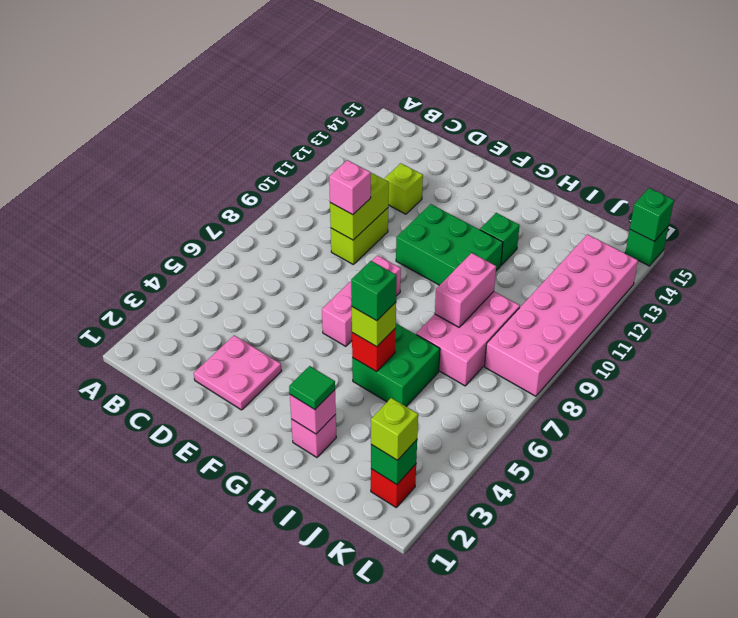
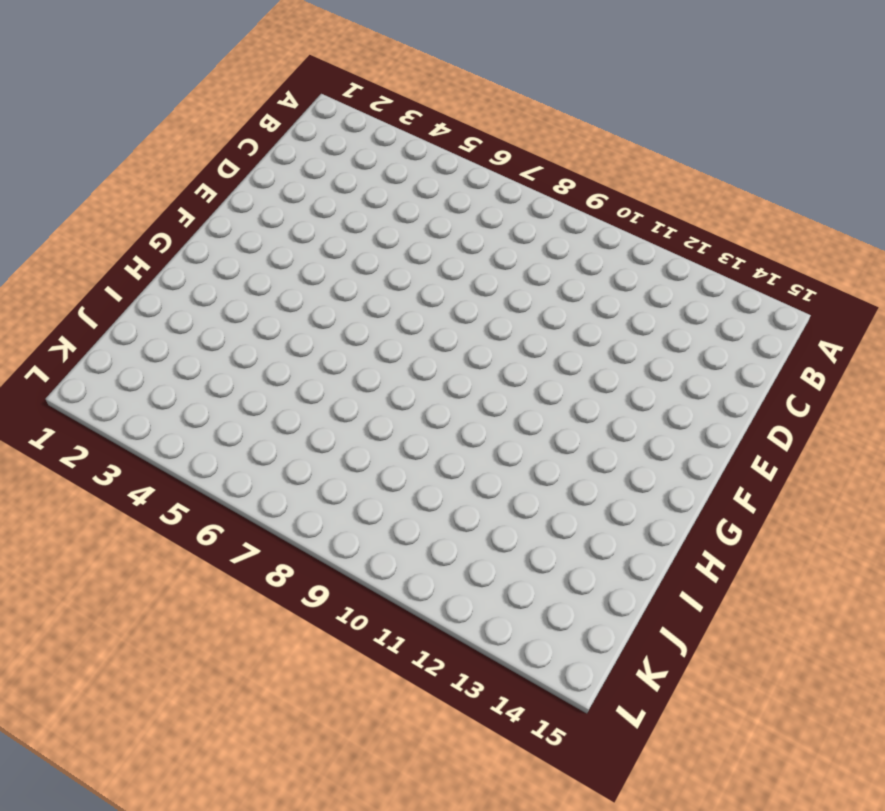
none -> pink 2x2 plate [194,335,281,410]
none -> lime 1x2 brick [331,208,388,264]
none -> lime 1x1 brick [384,163,423,214]

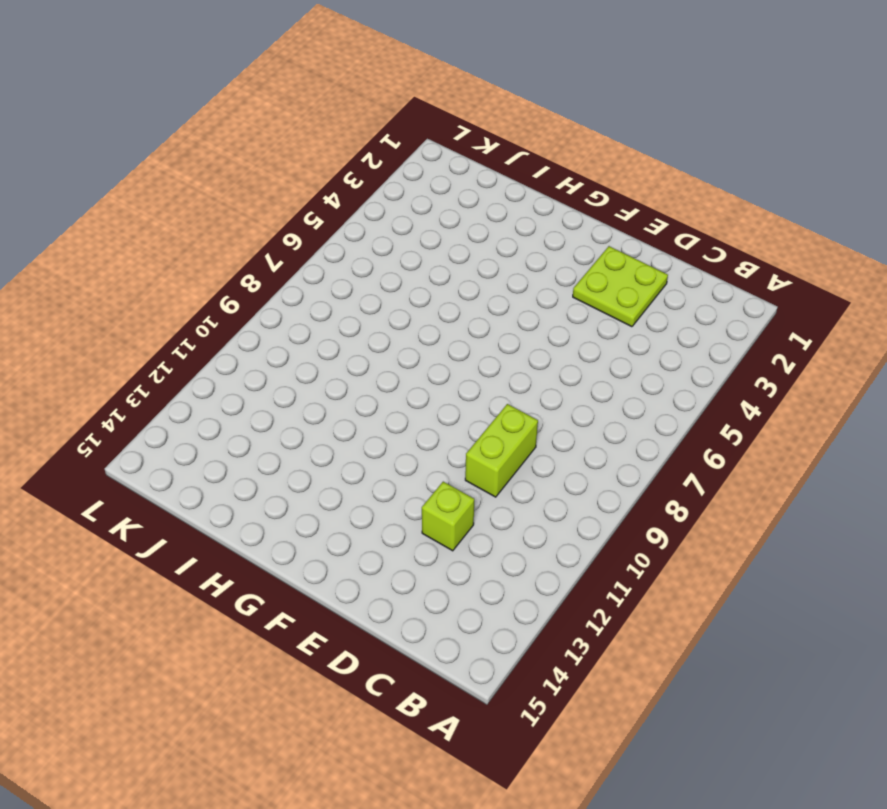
lime 2x2 plate [573,246,668,327] -> pink 2x2 plate [194,335,281,410]
none -> pink 1x3 brick [322,255,401,346]
none -> green 2x3 brick [396,204,503,285]
none -> pink 1x1 brick [291,414,336,457]

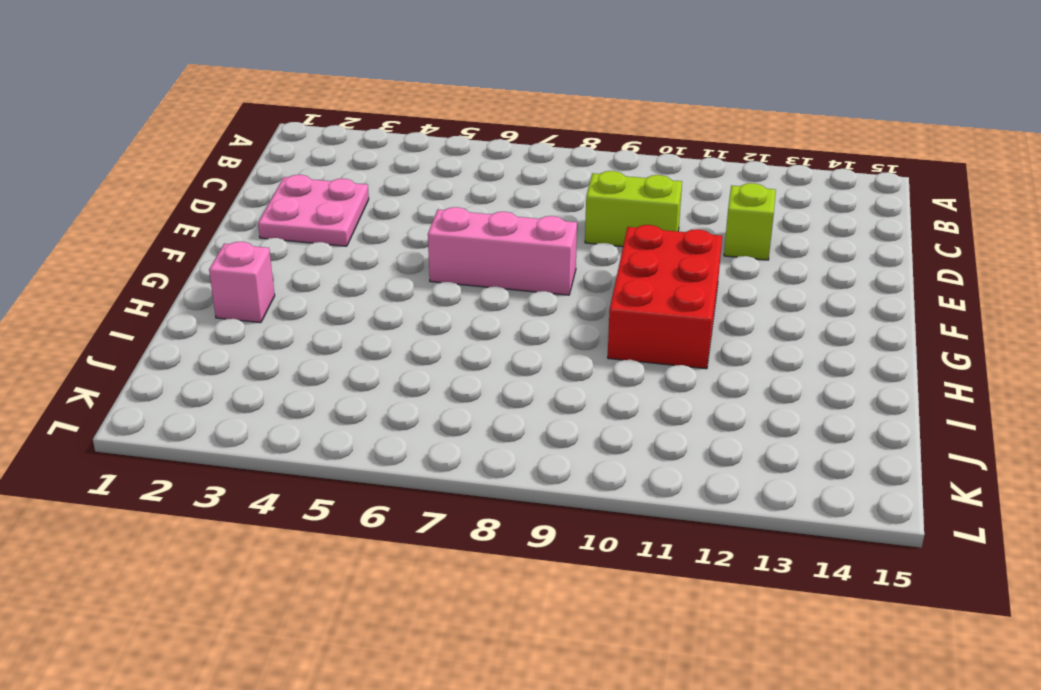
red 2x3 brick [608,225,722,369] -> green 2x3 brick [396,204,503,285]
none -> green 2x2 brick [352,323,440,407]
none -> green 1x1 brick [480,213,520,265]
none -> pink 2x3 brick [416,292,520,386]

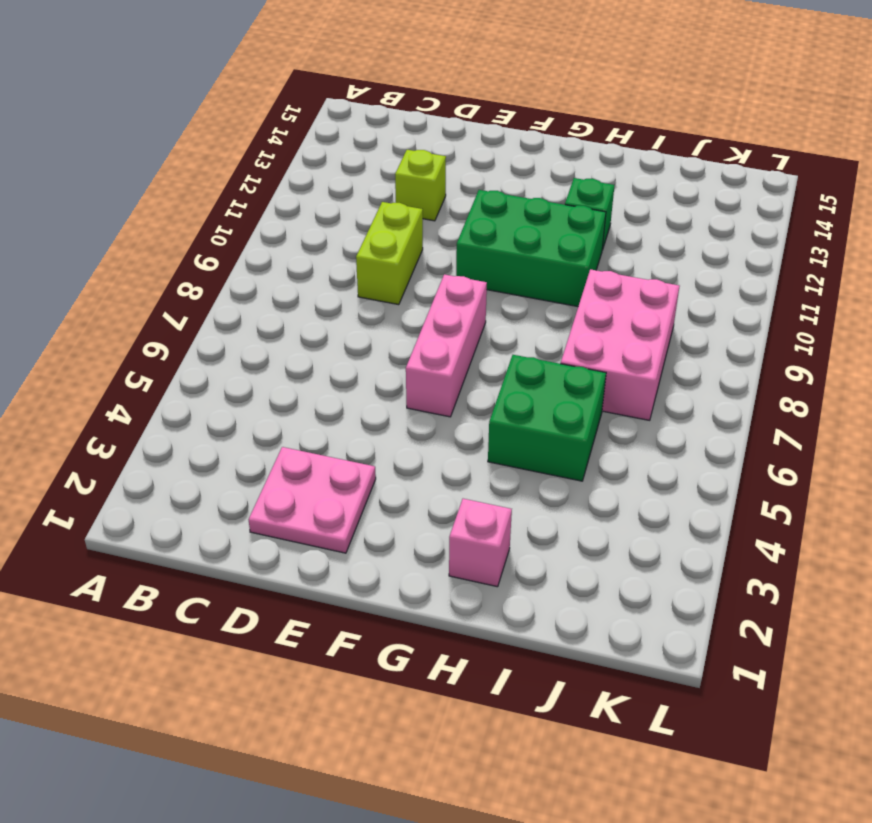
none -> red 1x1 brick [371,464,416,507]
none -> pink 2x6 brick [485,234,638,396]
none -> green 1x1 brick [625,226,669,266]

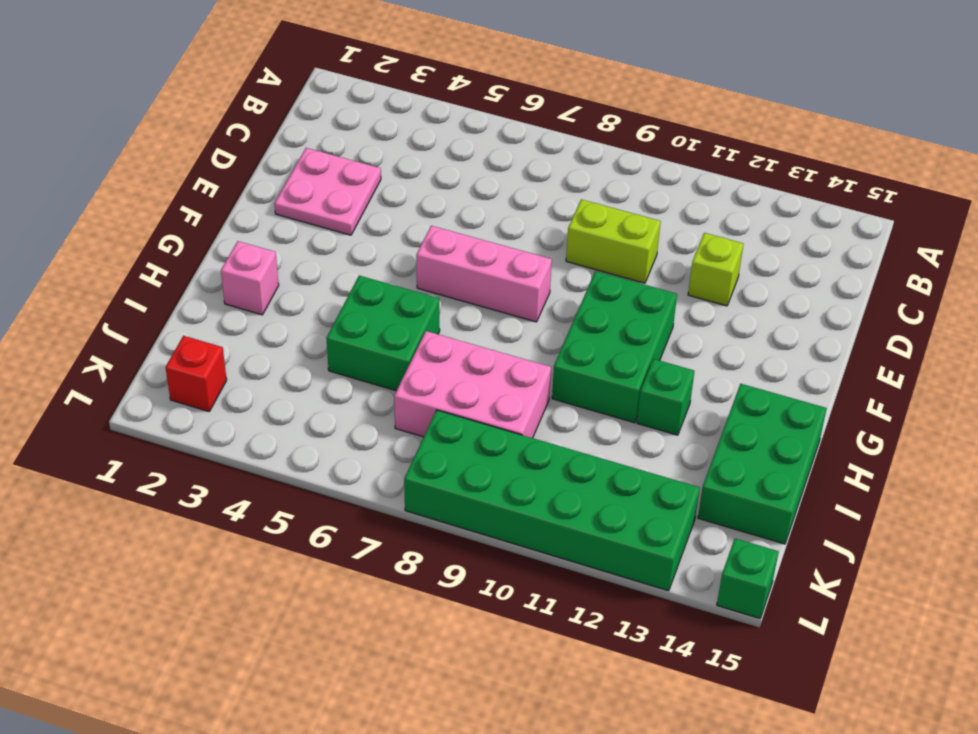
green 2x3 brick [698,384,827,544] -> none
green 2x6 brick [404,410,700,591] -> pink 2x6 brick [485,234,638,396]
none -> lime 1x2 brick [330,173,389,240]
none -> pink 1x1 brick [290,390,336,434]
none -> red 1x1 brick [352,328,396,372]

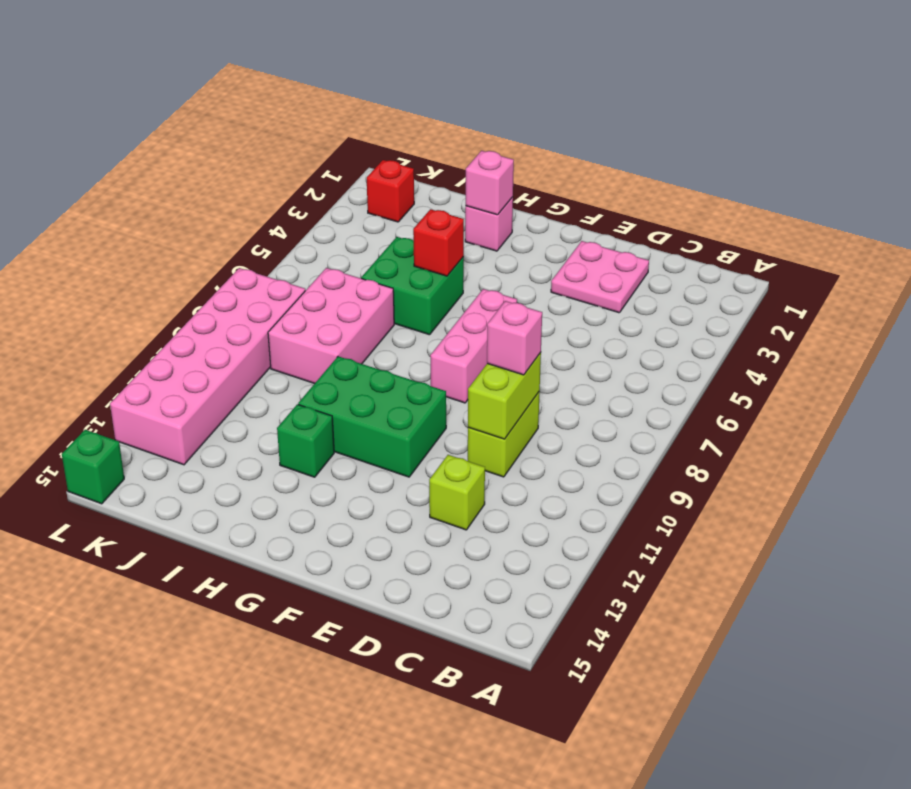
none -> pink 1x2 brick [435,253,496,327]
none -> green 1x1 brick [371,440,417,484]
none -> green 1x1 brick [630,188,674,241]

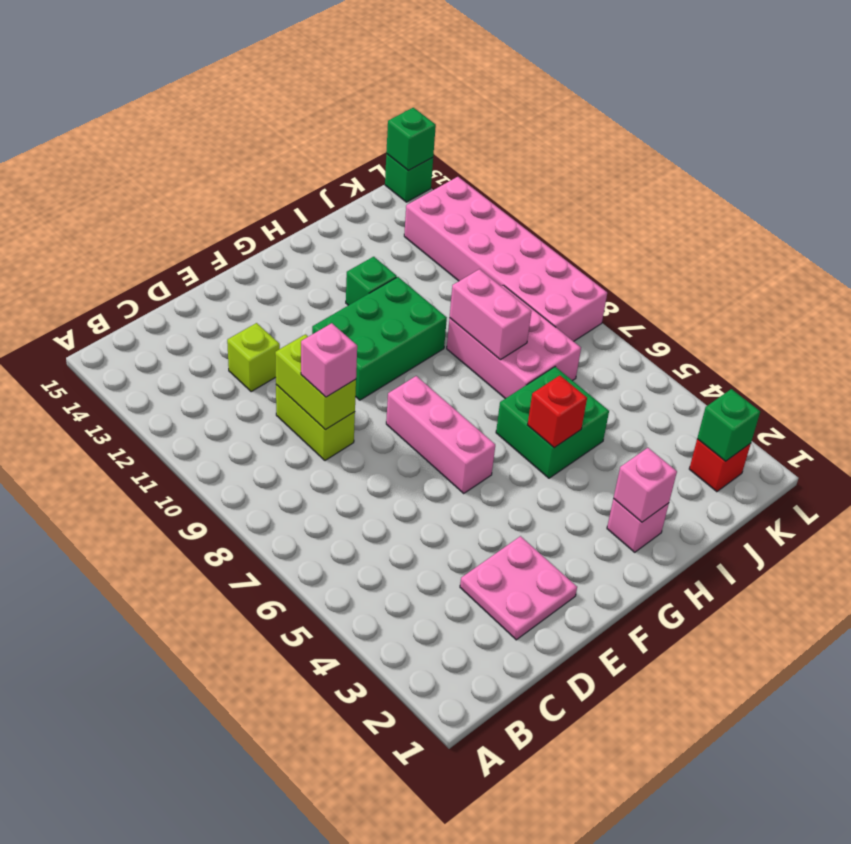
none -> green 1x1 tile [289,366,335,409]
none -> lime 1x1 brick [352,302,396,347]
none -> lime 1x1 brick [371,398,418,460]

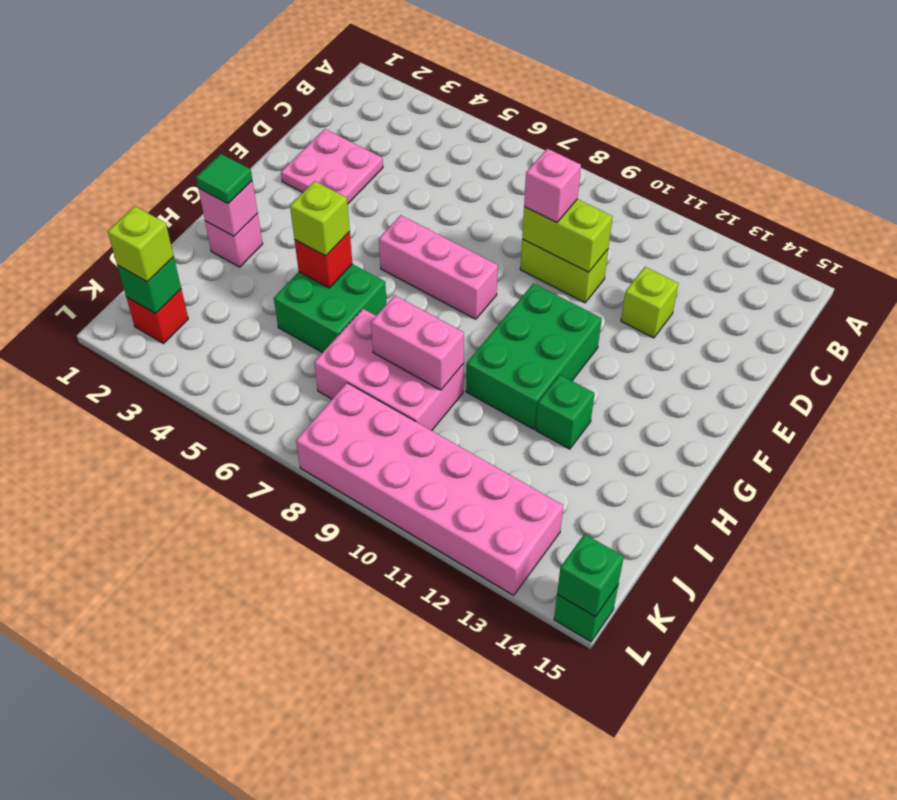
none -> green 1x1 brick [351,261,397,321]

